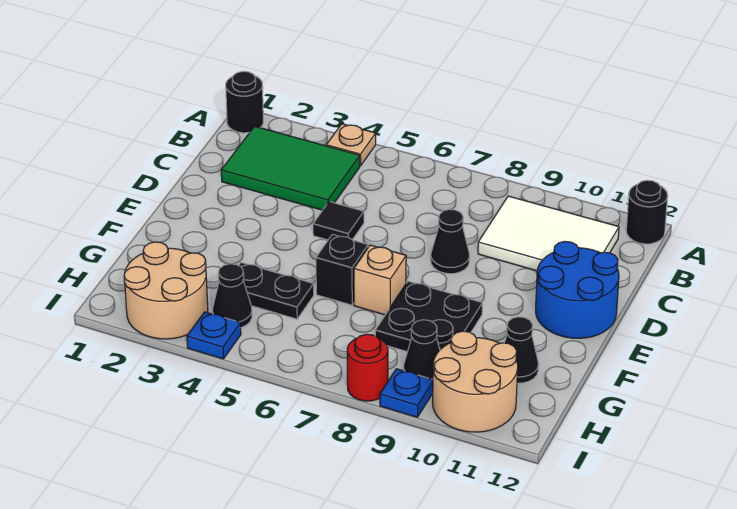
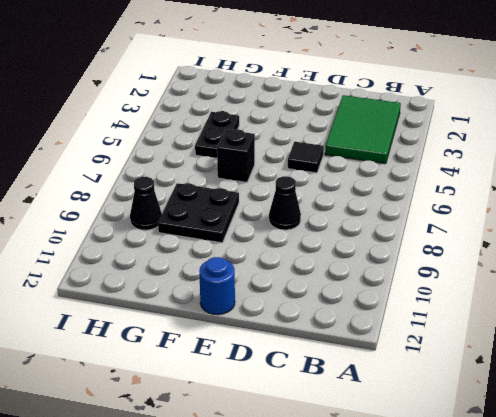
blue 1x1 round brick [199,257,235,315] -> blue 2x2 round brick [536,241,619,338]
none -> black 1x1 round brick [226,71,263,133]
none -> tan 1x1 plate [326,124,376,166]
none -> black 1x1 round brick [626,180,668,244]

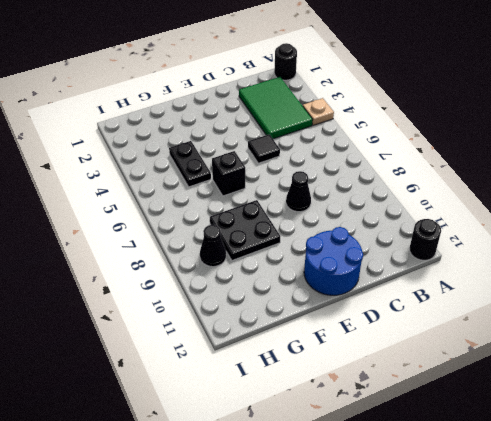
none -> white 2x3 tile [478,196,619,271]
none -> tan 1x1 brick [354,245,406,315]
none -> black 1x1 cone [504,317,539,383]

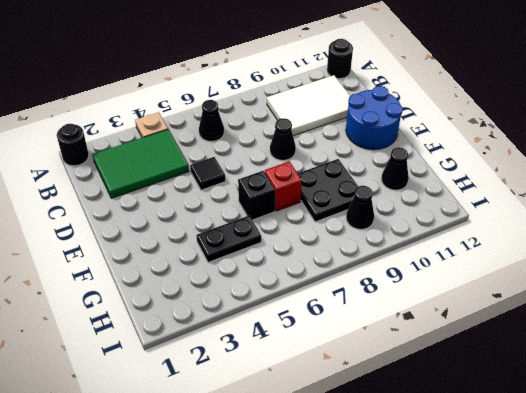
black 1x1 cone [199,100,224,141] -> black 1x1 cone moved to [213,264,252,328]
red 1x1 brick [265,161,302,211] -> tan 1x1 brick [354,245,406,315]
none -> tan 2x2 round brick [124,242,208,339]
none -> tan 2x2 round brick [433,331,518,432]
none -> blue 1x1 plate [187,312,241,359]

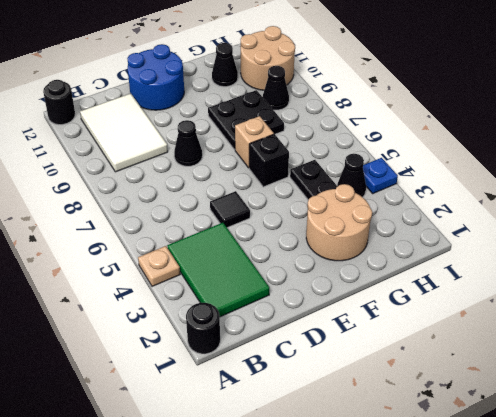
tan 2x2 round brick [306,184,372,261] -> tan 2x2 round brick moved to [124,242,208,339]
none -> red 1x1 round brick [347,334,388,401]
none -> blue 1x1 plate [380,369,433,417]

